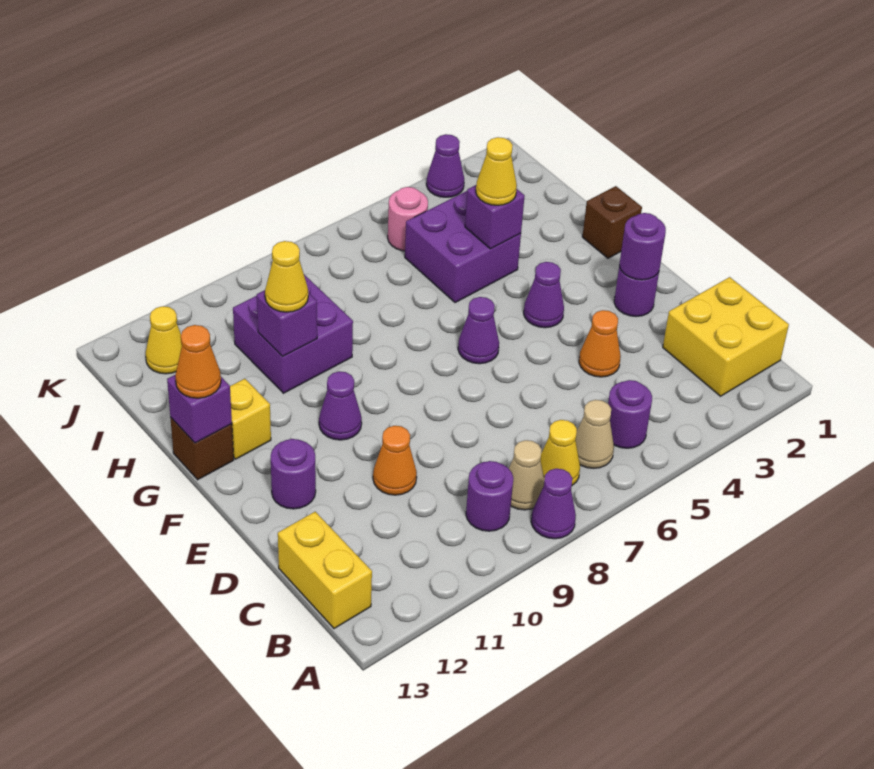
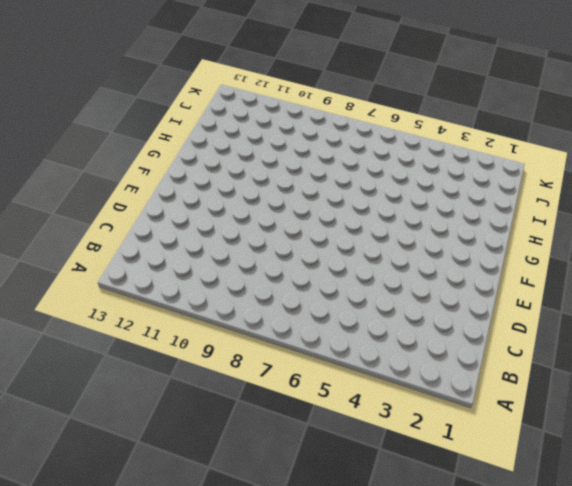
none -> purple 1x1 cone [531,469,576,539]
none -> yellow 2x2 brick [663,277,789,396]
none -> purple 1x1 round brick [608,380,652,448]
none -> tan 1x1 cone [576,400,614,468]

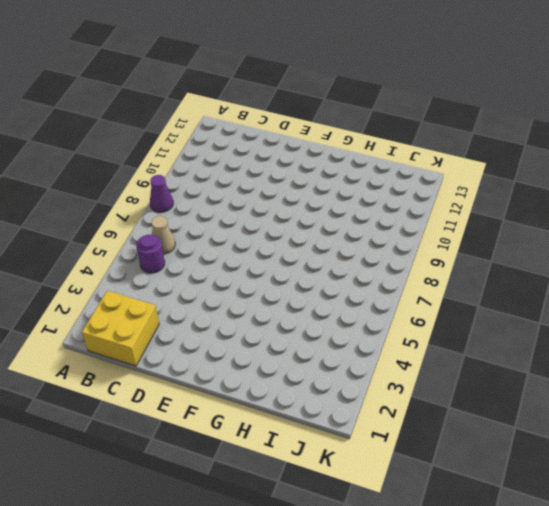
none -> yellow 1x1 cone [540,420,580,485]
none -> tan 1x1 cone [509,440,544,510]
none -> purple 1x1 round brick [466,461,513,531]
none -> yellow 1x2 brick [278,512,372,629]

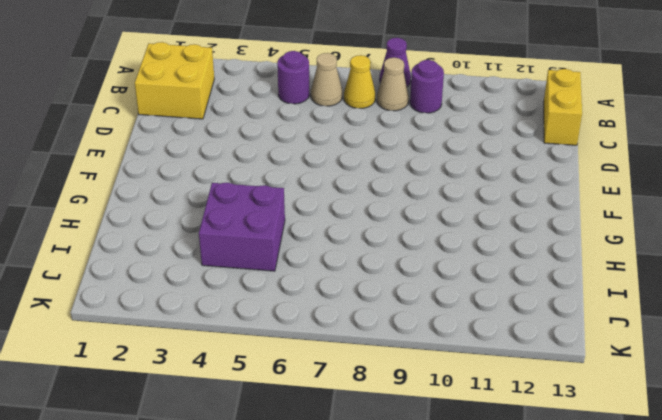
none -> orange 1x1 cone [579,310,621,377]
none -> orange 1x1 cone [373,426,417,495]
none -> purple 1x1 round brick [614,264,659,317]
none -> purple 1x1 round brick [271,439,316,509]

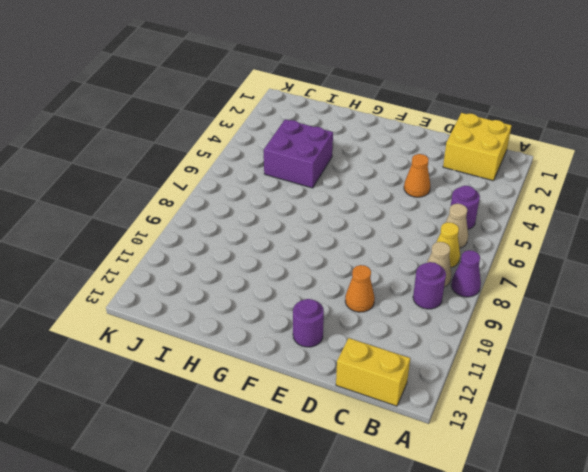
none -> purple 1x1 round brick [614,264,659,317]
none -> purple 1x1 cone [524,262,564,328]
none -> purple 1x1 cone [458,297,499,364]
none -> purple 1x1 cone [319,371,362,440]

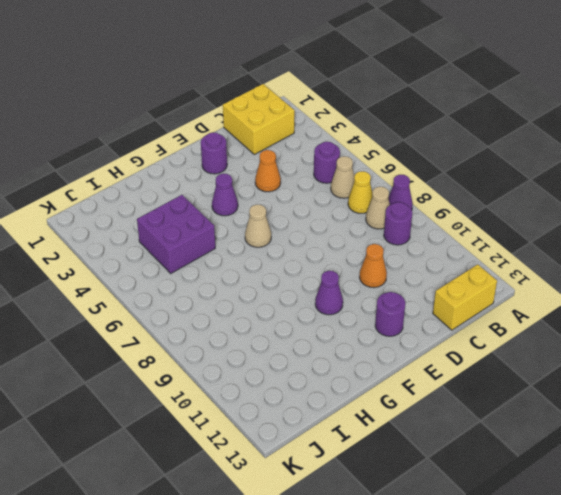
tan 1x1 cone [245,205,271,247] -> purple 1x1 cone [458,297,499,364]
none -> brown 1x1 brick [582,186,642,258]
none -> yellow 1x1 brick [230,379,271,459]
none -> brown 1x1 brick [170,417,234,480]
none -> purple 2x2 brick [233,275,353,393]

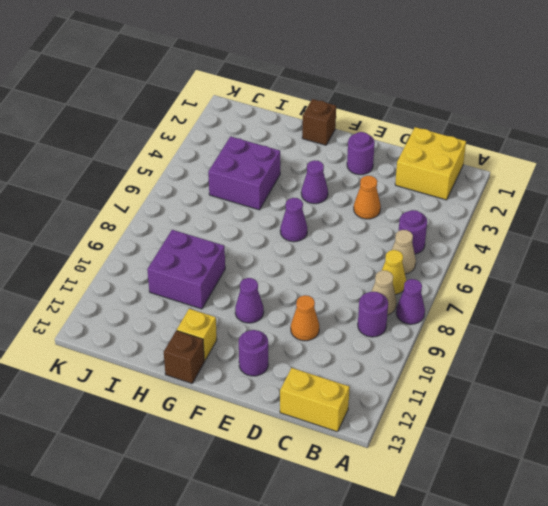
none -> pink 1x1 round brick [388,187,428,251]
none -> yellow 1x1 cone [145,306,182,374]
none -> purple 1x1 cone [426,134,464,197]
none -> purple 1x1 round brick [619,213,666,280]

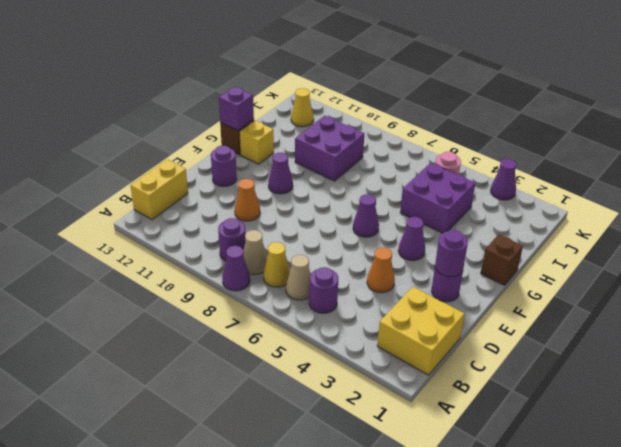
none -> purple 1x1 brick [465,185,525,249]
none -> purple 1x1 brick [257,290,317,357]
none -> orange 1x1 cone [175,325,221,398]
none -> yellow 1x1 cone [476,137,517,205]

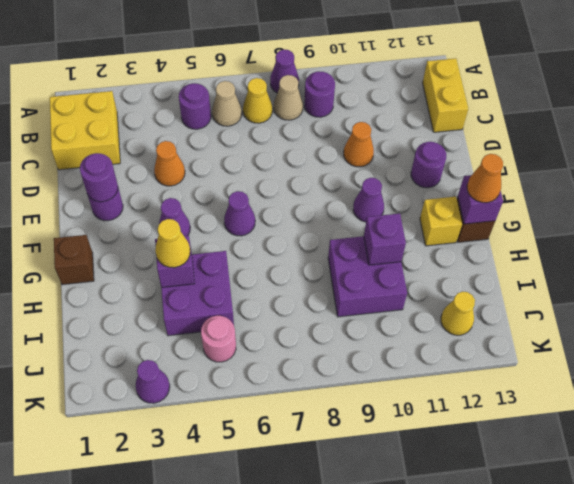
none -> yellow 1x1 cone [265,241,308,312]

